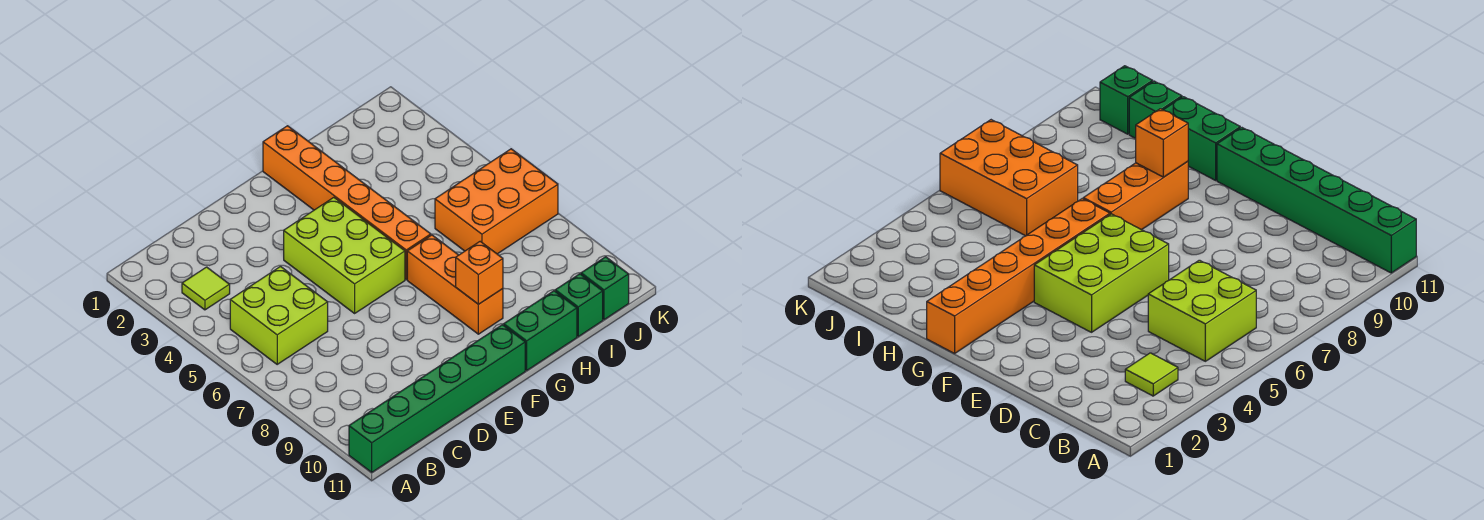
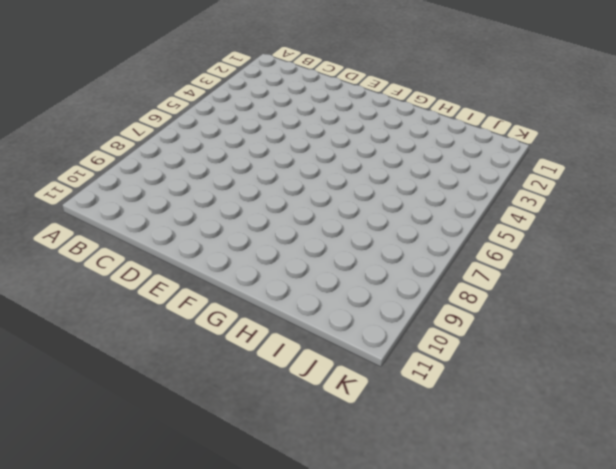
none -> green 1x6 brick [349,325,525,472]
none -> lime 1x1 tile [182,267,230,310]

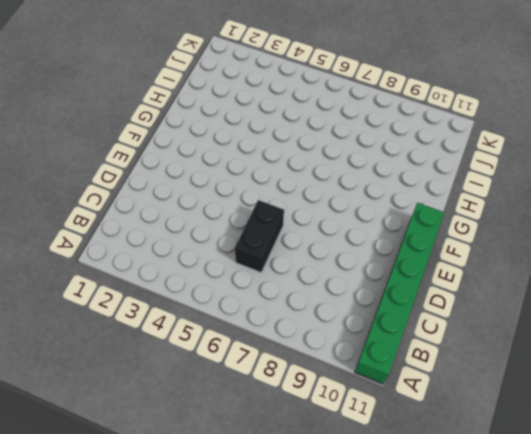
black 1x2 brick [234,200,284,272] -> lime 2x2 brick [230,267,328,364]
none -> lime 1x1 tile [182,267,230,310]
none -> lime 2x3 brick [284,197,405,313]

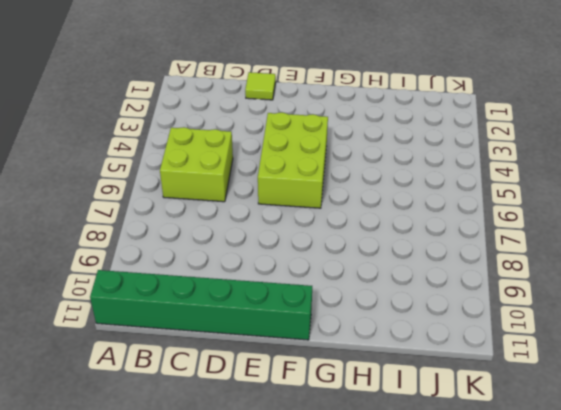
lime 1x1 tile [245,72,276,100] -> lime 1x1 tile moved to [182,267,230,310]
none -> orange 1x6 brick [263,126,431,279]
none -> orange 1x3 brick [407,235,503,334]

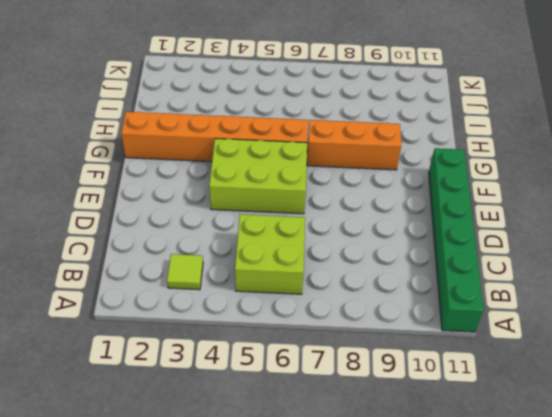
none -> green 1x2 brick [504,291,577,370]
none -> orange 2x3 brick [435,149,558,254]

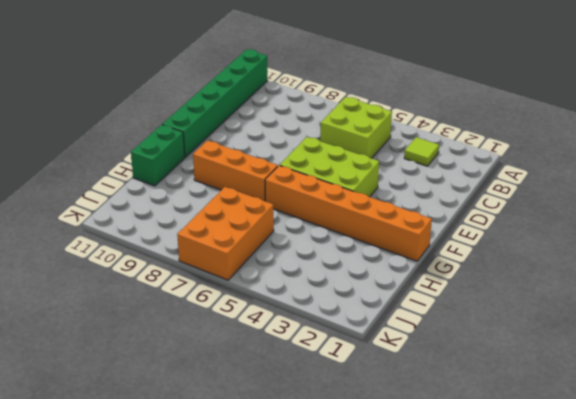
none -> green 1x1 brick [555,274,603,337]
none -> green 1x1 brick [581,257,629,320]

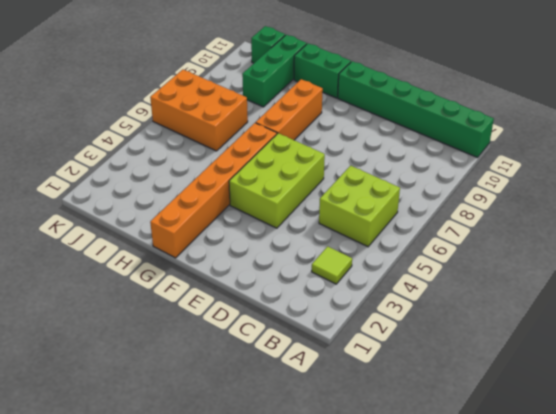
green 1x3 brick [242,35,307,107] -> green 1x1 brick [555,274,603,337]
none -> orange 1x1 brick [456,241,503,304]

